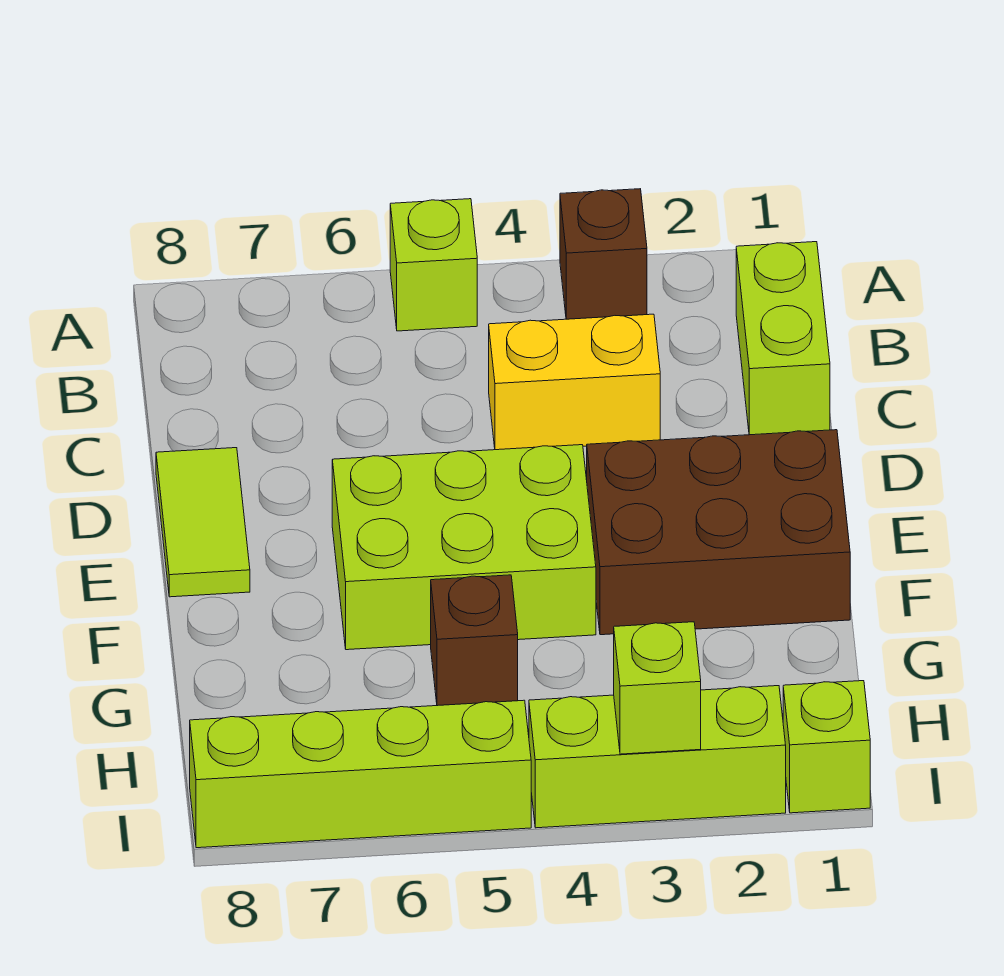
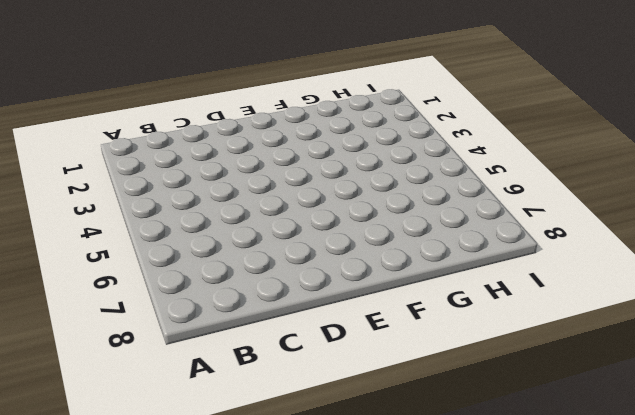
none -> brown 1x1 brick [560,189,647,319]
none -> lime 1x1 brick [390,199,477,331]
none -> lime 1x2 brick [736,242,830,435]

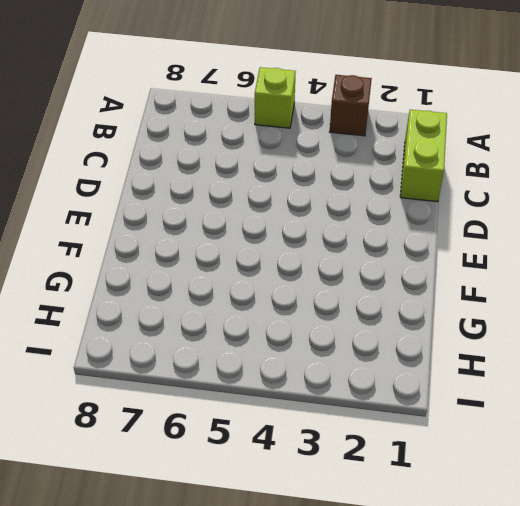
none -> yellow 1x2 brick [489,314,660,450]
none -> lime 1x2 tile [156,448,250,597]
none -> brown 2x3 brick [587,430,850,635]

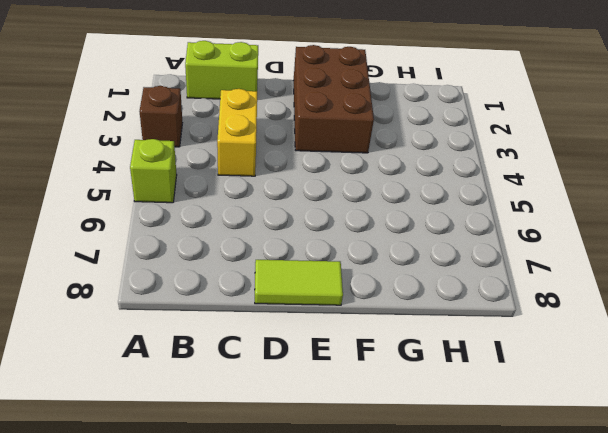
none -> lime 2x3 brick [332,445,596,650]
none -> brown 1x1 brick [431,575,518,706]
none -> lime 1x1 brick [783,681,870,813]

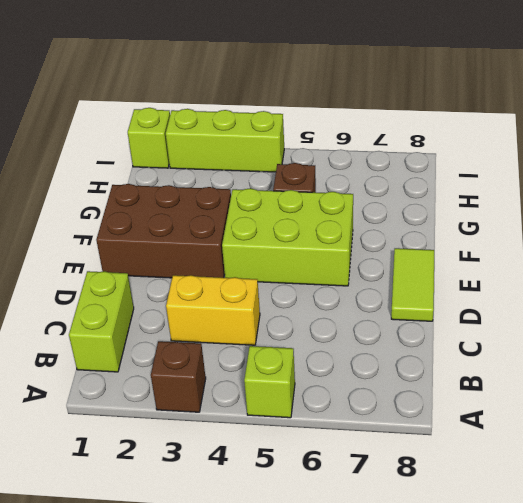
none -> lime 1x4 brick [190,700,531,848]
none -> lime 1x1 brick [614,622,701,754]

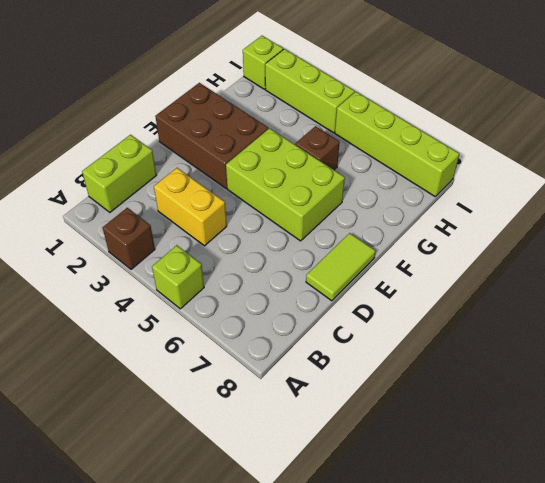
none -> lime 1x1 brick [614,622,701,754]

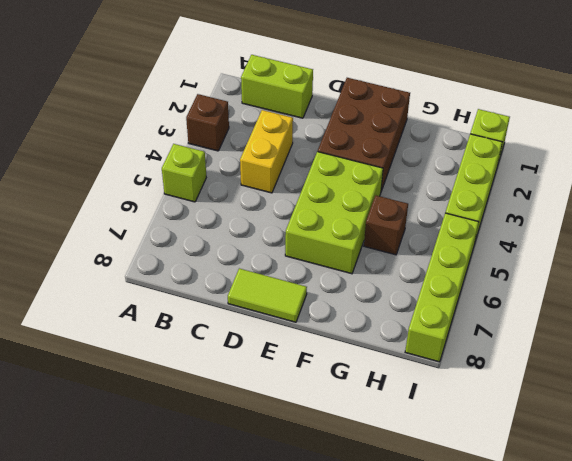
none -> lime 1x1 brick [614,622,701,754]

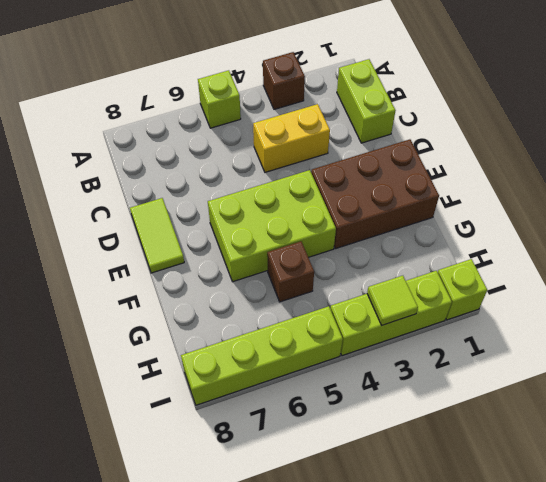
lime 1x1 tile [367,276,418,325] -> lime 1x1 brick [614,622,701,754]

